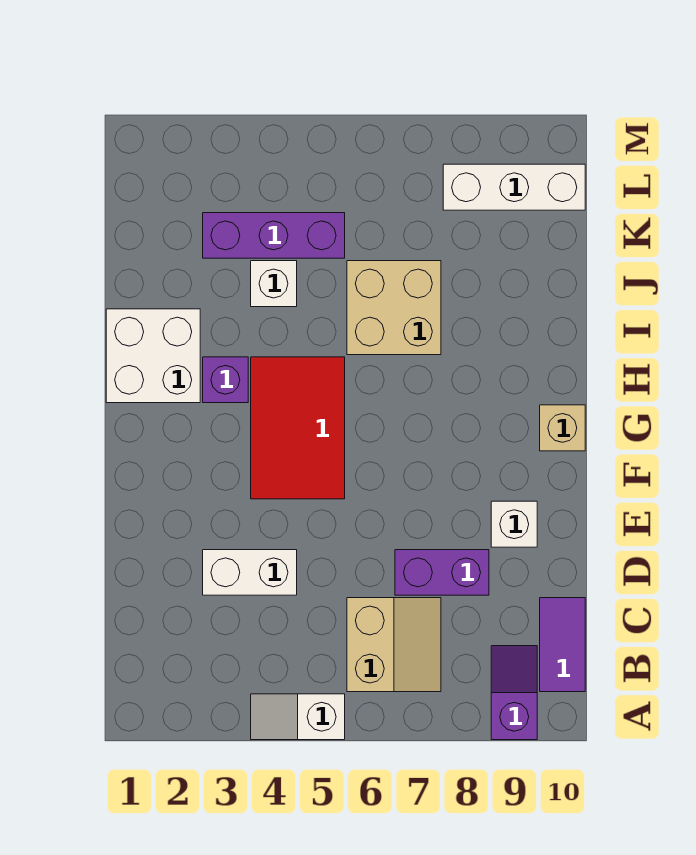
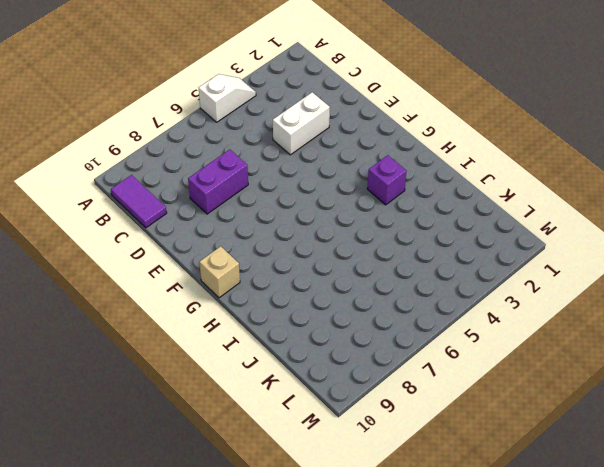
none -> purple 1x2 slope [491,646,537,740]
none -> tan 2x2 slope [347,598,441,692]
none -> white 1x1 brick [491,501,537,547]

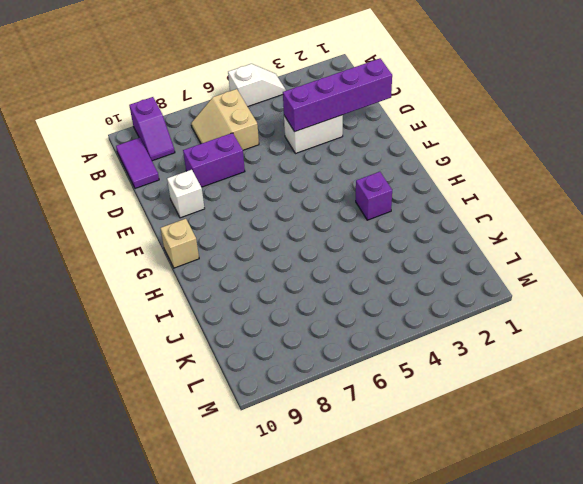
purple 1x4 brick [283,58,392,132] -> none
none -> red 2x3 tile [251,357,345,499]
none -> white 2x2 brick [106,309,200,403]
none -> tan 2x2 brick [347,261,441,355]

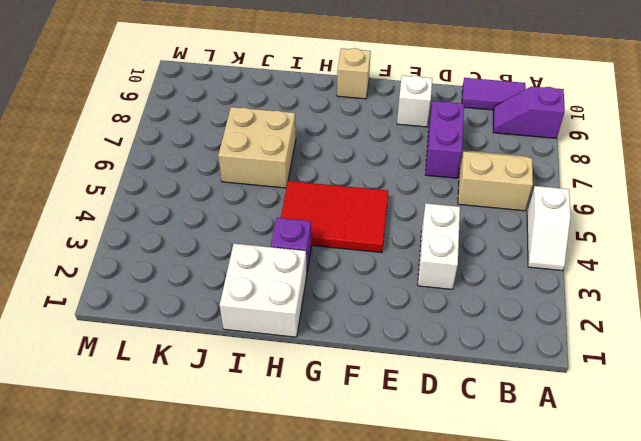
none -> white 1x1 brick [251,261,297,307]
none -> purple 1x3 brick [203,213,345,258]
none -> white 1x3 brick [443,164,585,210]

